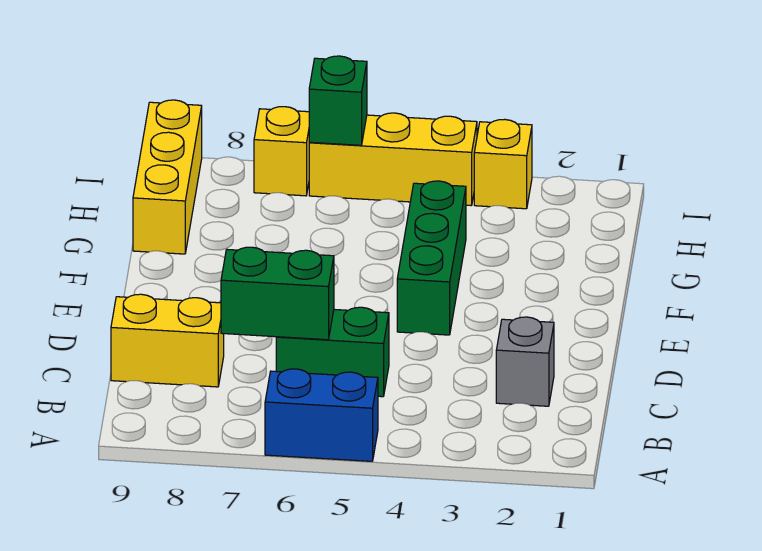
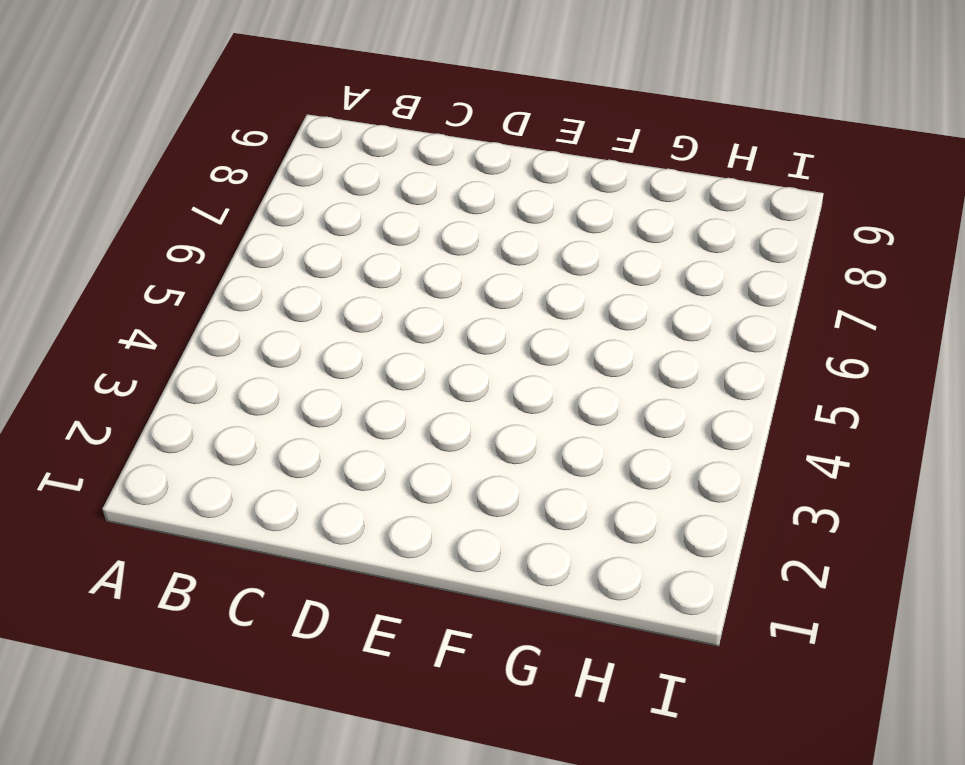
none -> blue 1x2 brick [265,369,378,461]
none -> grey 1x1 brick [496,317,554,406]

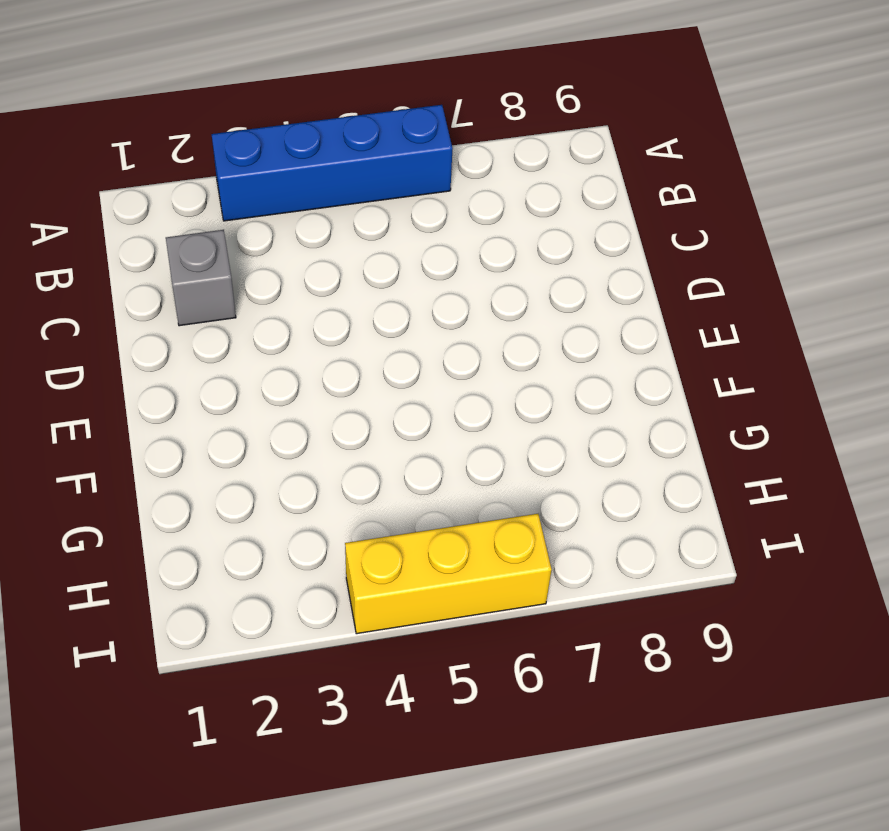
blue 1x4 brick [212,105,453,221] -> blue 1x2 brick [265,369,378,461]
none -> green 1x2 brick [276,307,389,397]
none -> yellow 1x2 brick [111,294,224,387]

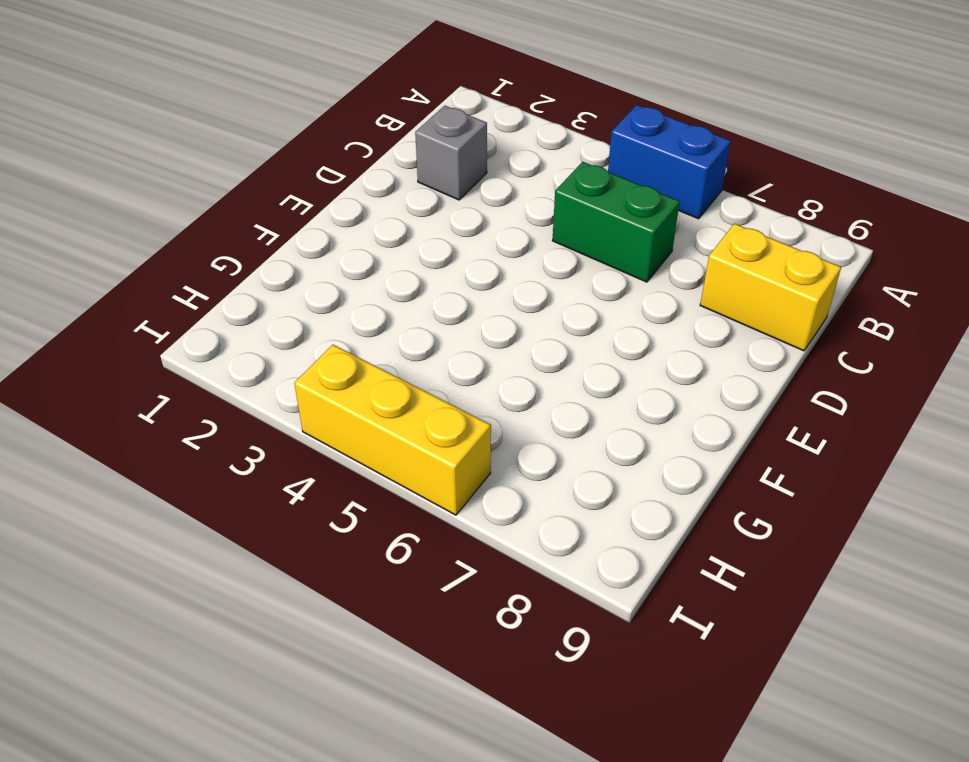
none -> green 1x3 brick [397,181,466,335]
none -> yellow 1x3 brick [133,100,202,254]

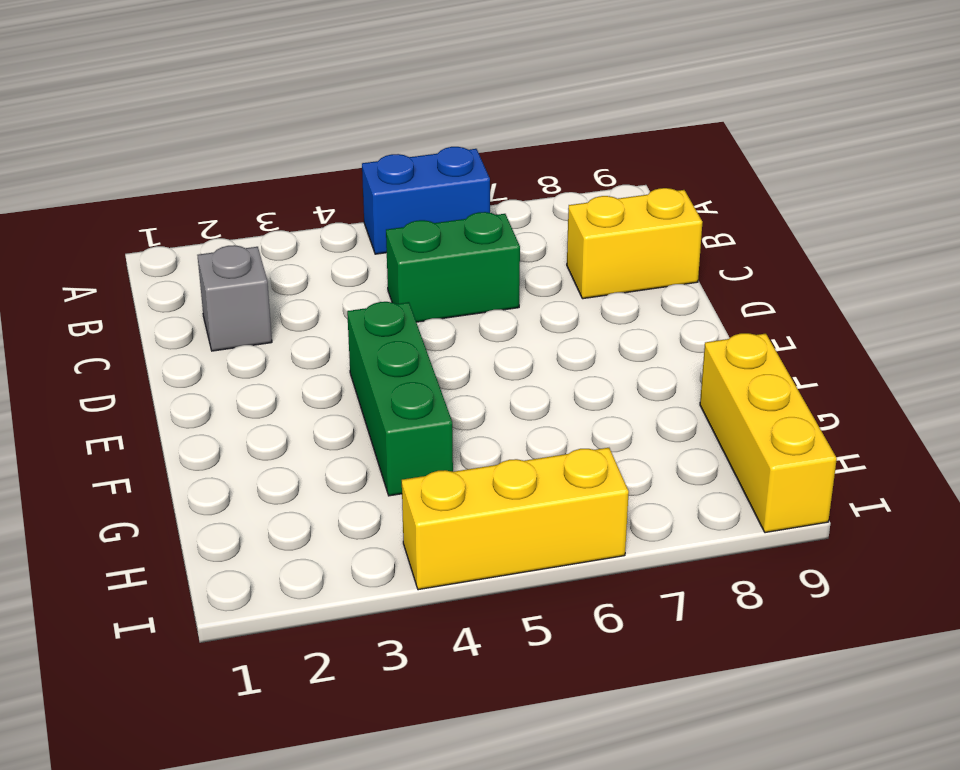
none -> yellow 1x1 brick [474,119,532,209]
none -> yellow 1x1 brick [254,107,309,196]

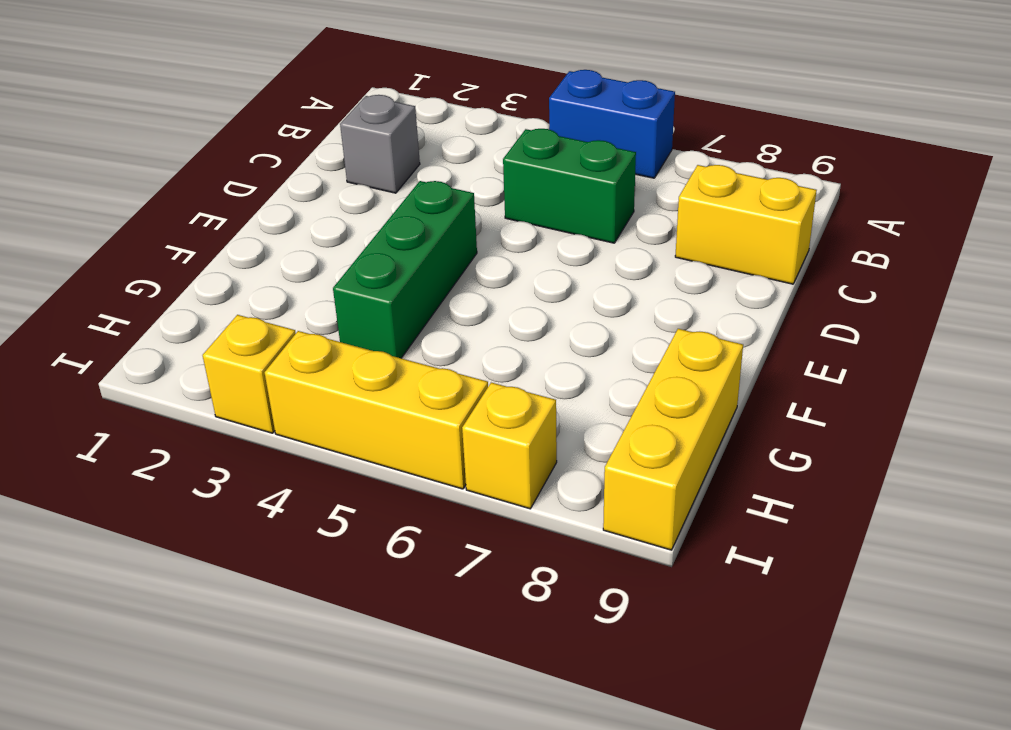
none -> green 1x2 brick [221,247,334,340]
none -> green 1x1 brick [309,56,367,145]

